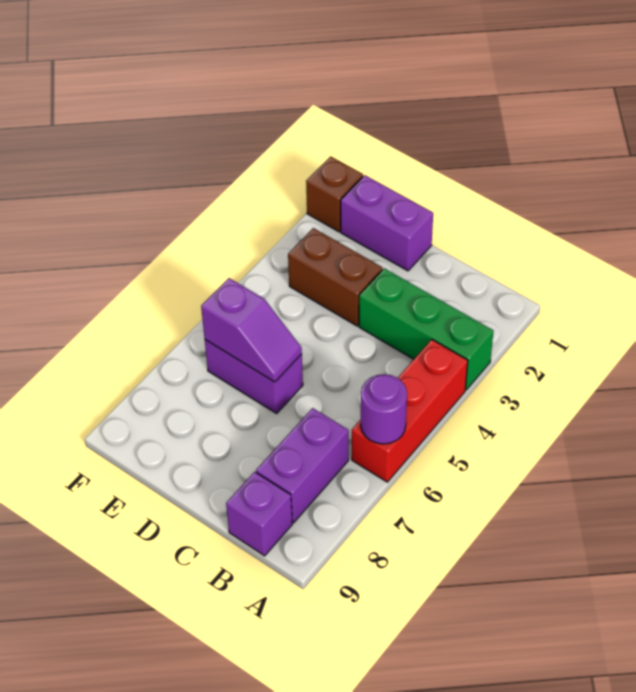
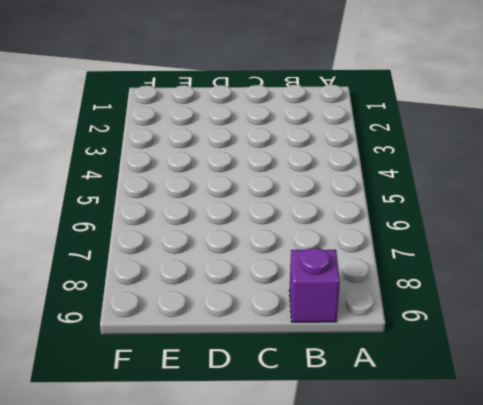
none -> green 1x3 brick [359,268,493,390]
none -> red 1x3 brick [352,340,468,482]

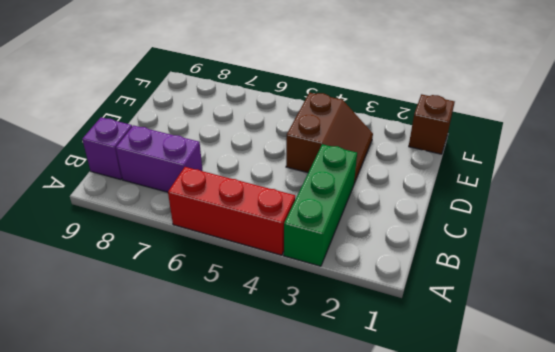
brown 2x2 slope [286,93,373,183] -> brown 1x2 brick [288,228,382,326]
none -> purple 1x2 brick [341,175,433,271]
none -> purple 1x2 brick [205,340,303,413]

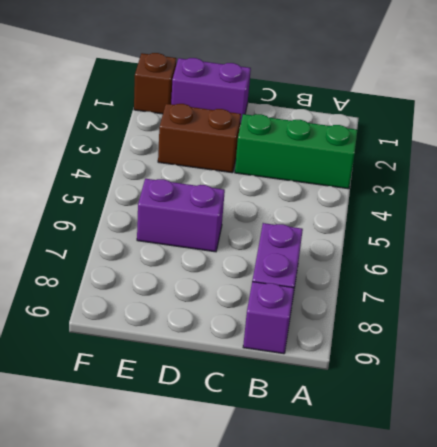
none -> red 1x3 brick [352,340,468,482]
none -> purple 1x1 round brick [361,374,407,444]

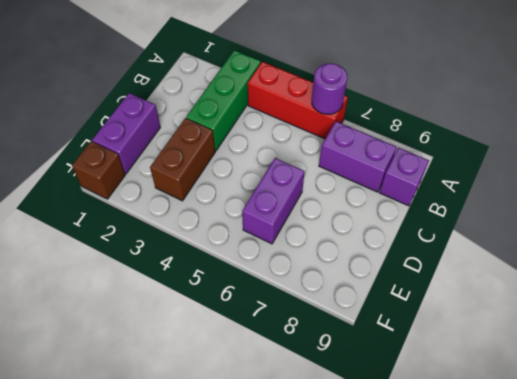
none -> purple 1x2 slope [201,278,302,382]

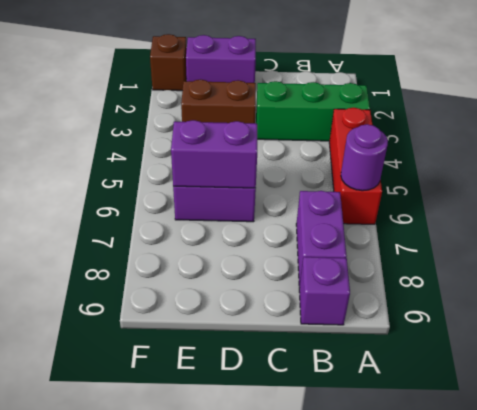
purple 1x2 brick [171,120,257,188] -> purple 1x2 slope [201,278,302,382]

